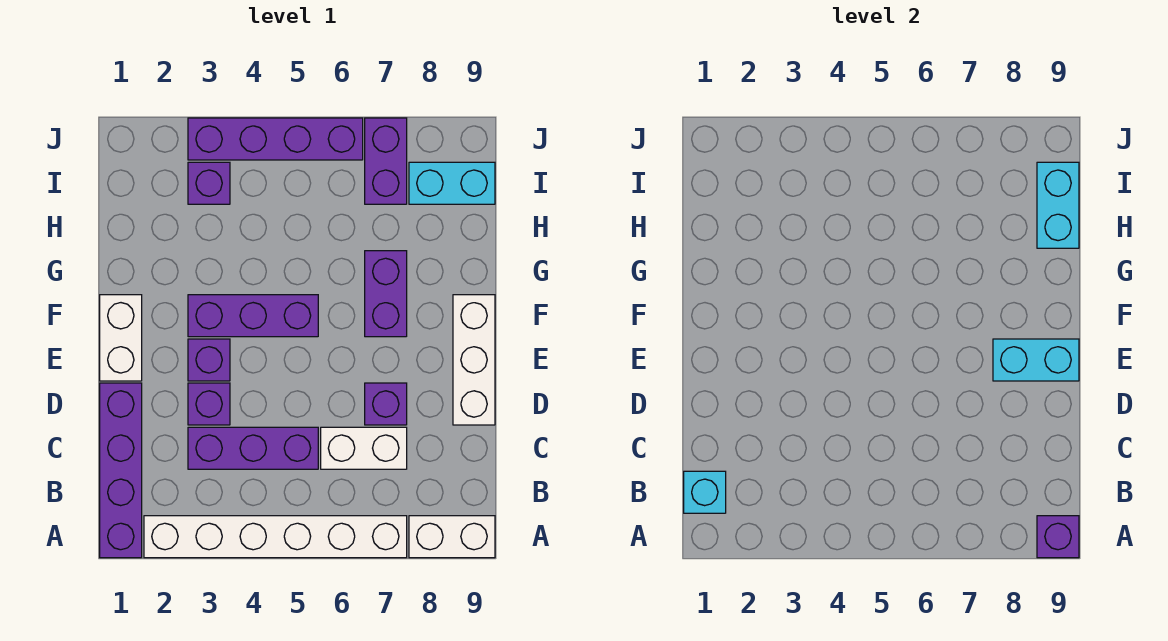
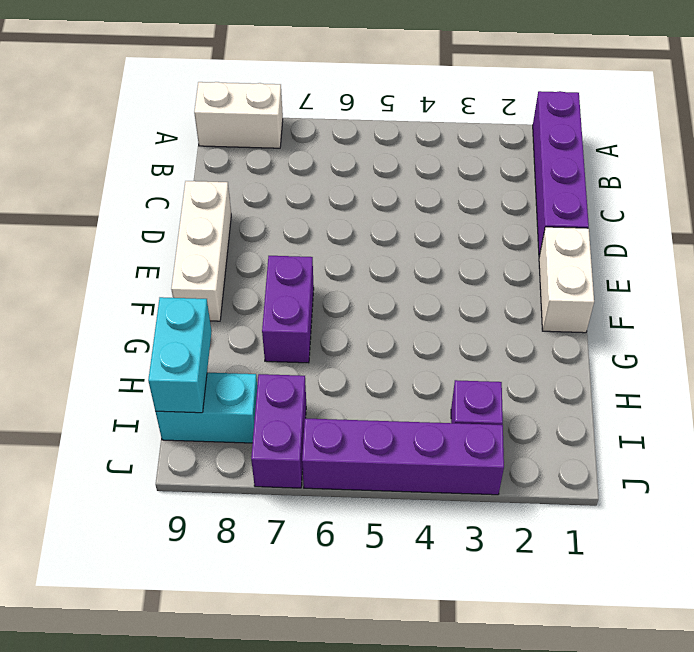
none -> white 1x6 brick [144,516,407,558]
none -> purple 1x3 brick [188,427,318,469]
none -> white 1x2 brick [321,427,407,469]

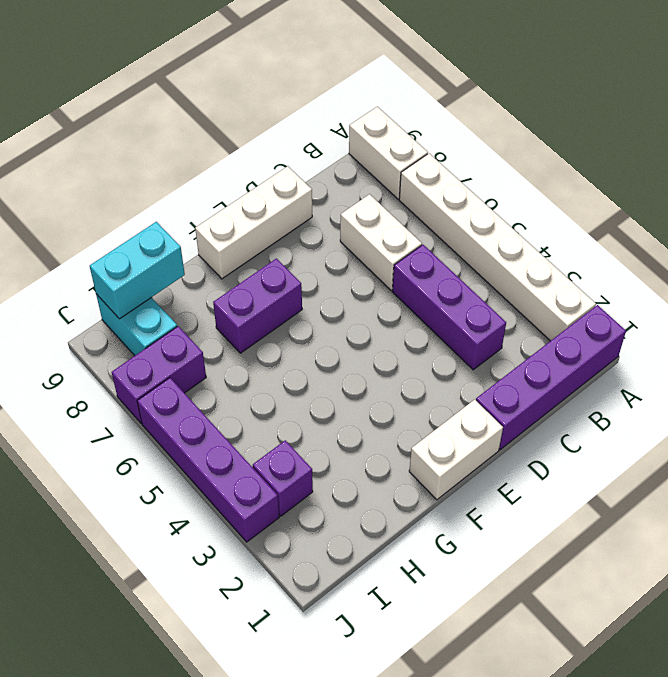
none -> purple 1x1 brick [188,383,230,425]
none -> purple 1x1 brick [365,383,407,425]
none -> purple 1x1 brick [188,339,230,381]

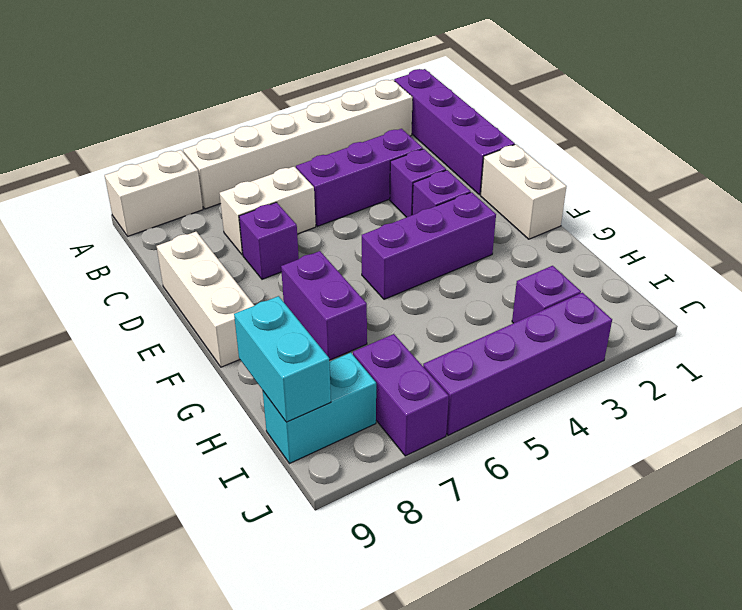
none -> purple 1x1 brick [1037,516,1079,558]
none -> cyan 1x1 brick [684,471,726,513]
none -> cyan 1x2 brick [993,339,1079,381]

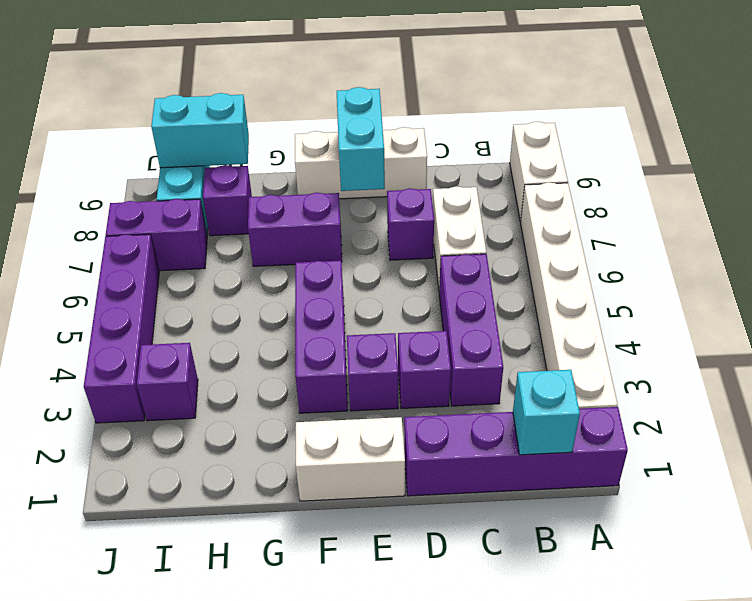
purple 1x1 brick [203,165,252,236] -> purple 1x1 brick moved to [1037,516,1079,558]

